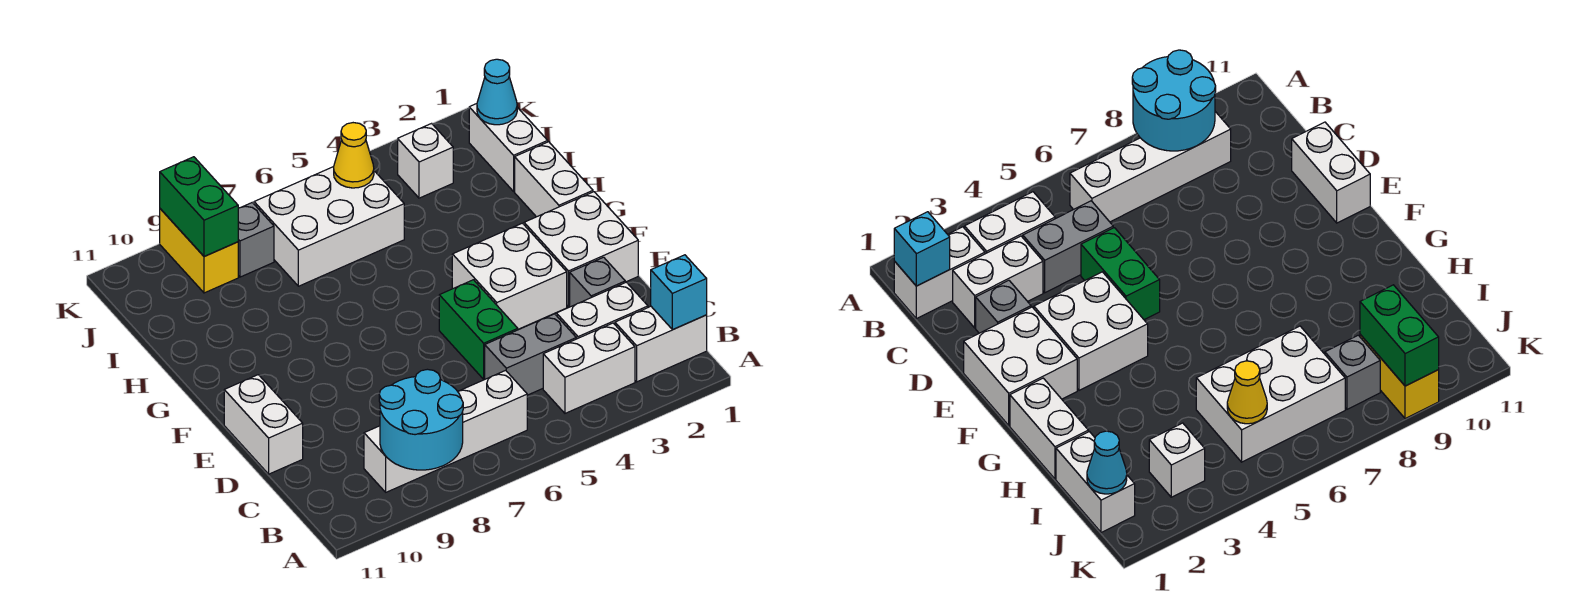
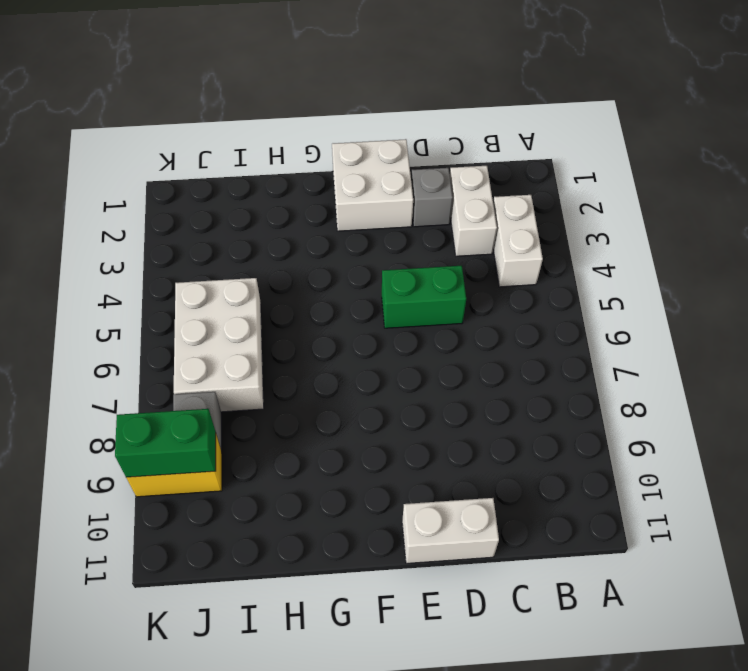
none -> white 1x2 brick [615,306,707,382]
none -> white 1x4 brick [364,370,527,492]
none -> grey 1x2 brick [485,314,576,395]

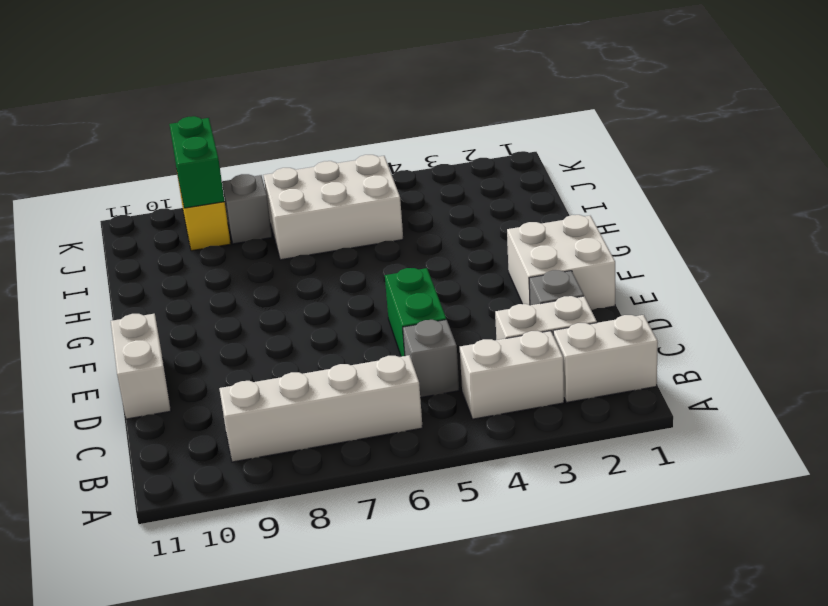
grey 1x1 brick [403,320,459,398] -> grey 1x2 brick [485,314,576,395]
none -> white 2x2 brick [452,223,567,329]
none -> white 1x2 brick [515,142,593,217]
none -> white 1x2 brick [469,104,548,191]

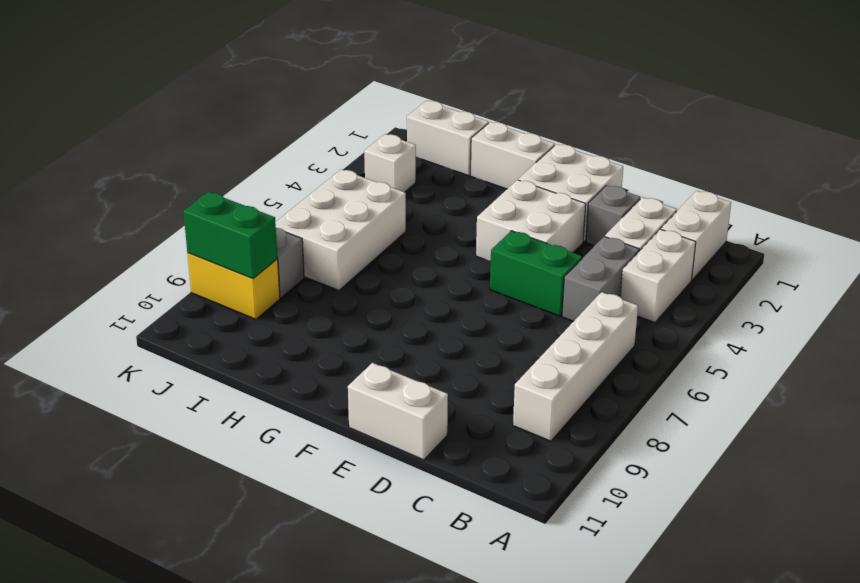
none -> cyan 2x2 round brick [379,369,463,470]
none -> cyan 1x1 brick [651,255,707,330]
none -> cyan 1x1 cone [477,59,517,125]

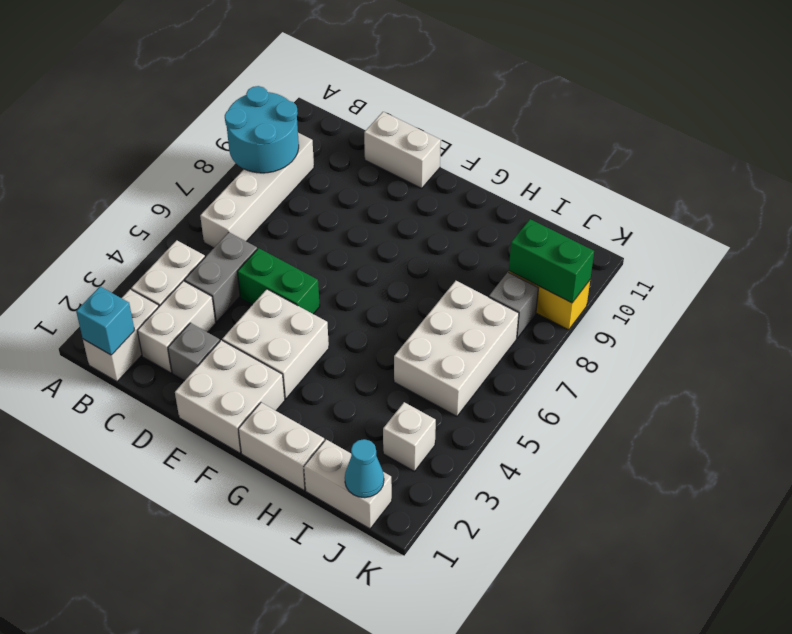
none -> yellow 1x1 cone [334,123,374,188]

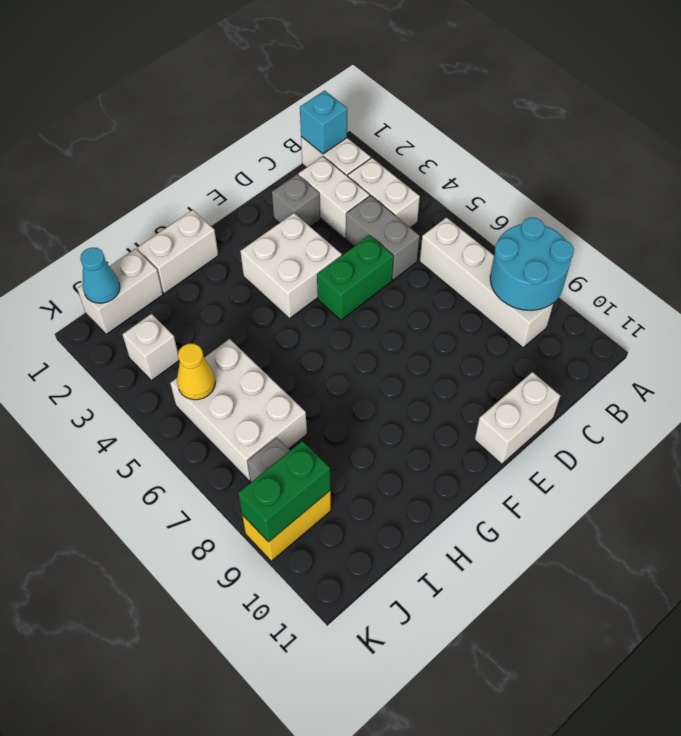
none -> white 2x2 brick [524,192,638,307]

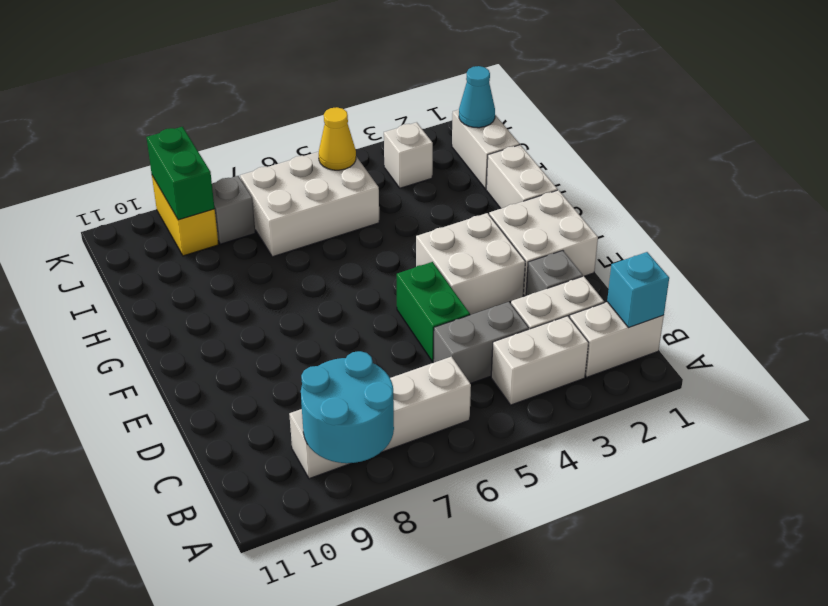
none -> white 1x2 brick [224,375,303,474]

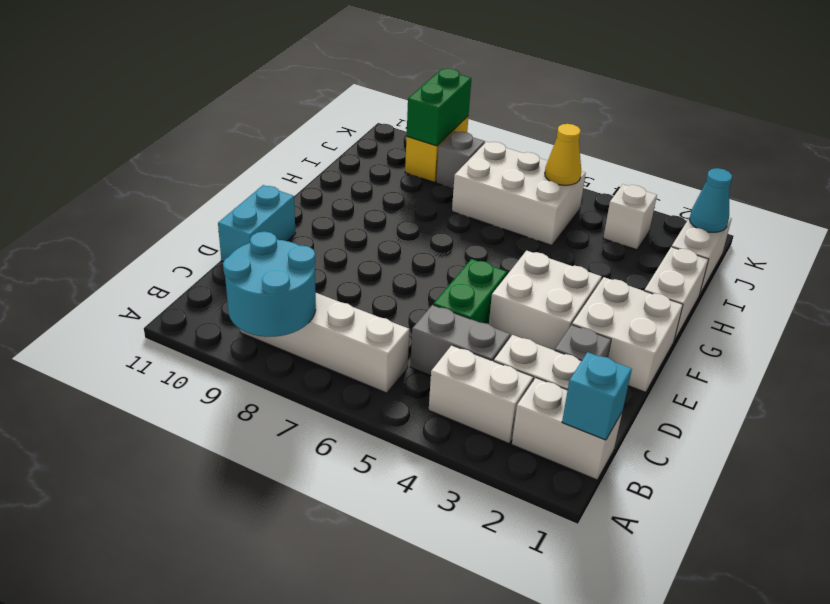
cyan 1x2 brick [218,185,296,262] -> white 1x2 brick [224,375,303,474]

